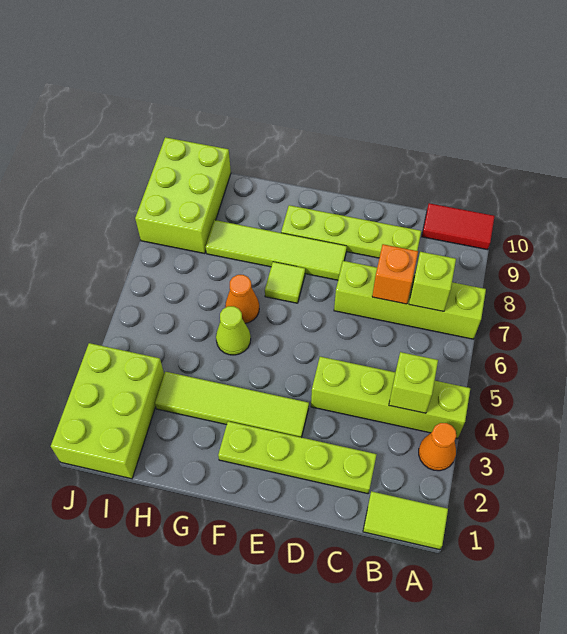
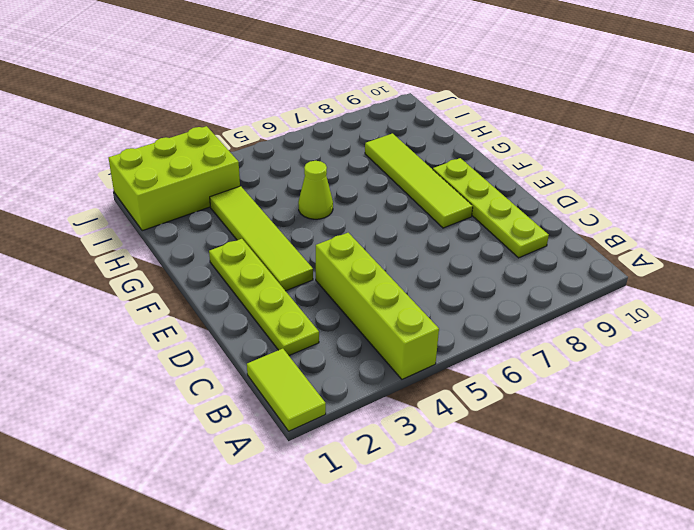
none -> orange 1x1 cone [419,423,456,471]
none -> lime 1x4 brick [334,261,486,339]
none -> red 1x2 tile [422,203,495,250]

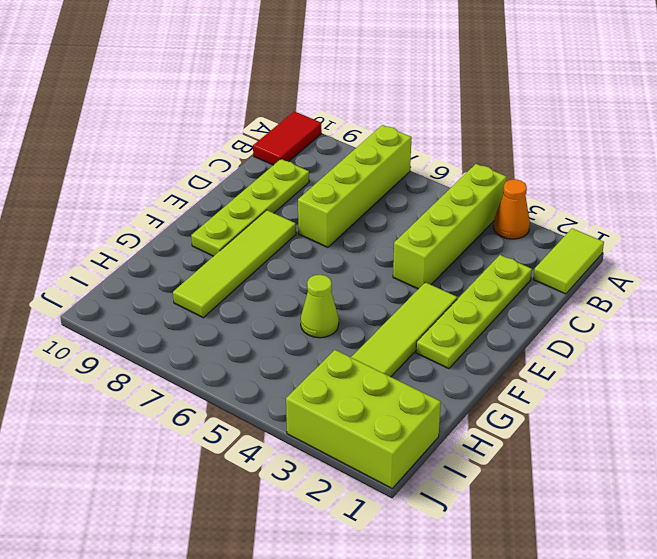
none -> lime 1x1 tile [265,262,305,303]
none -> orange 1x1 cone [225,275,259,323]
none -> lime 2x3 brick [135,137,231,254]

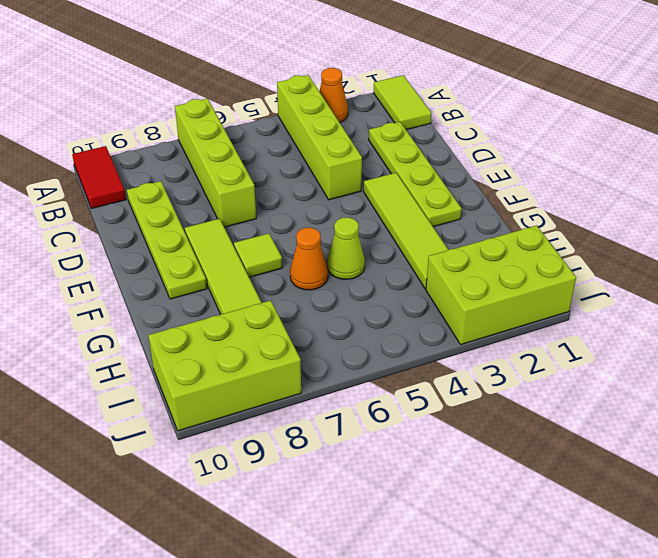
none -> lime 1x1 brick [389,352,438,413]
none -> lime 1x1 brick [409,252,456,311]
none -> orange 1x1 brick [372,244,418,304]

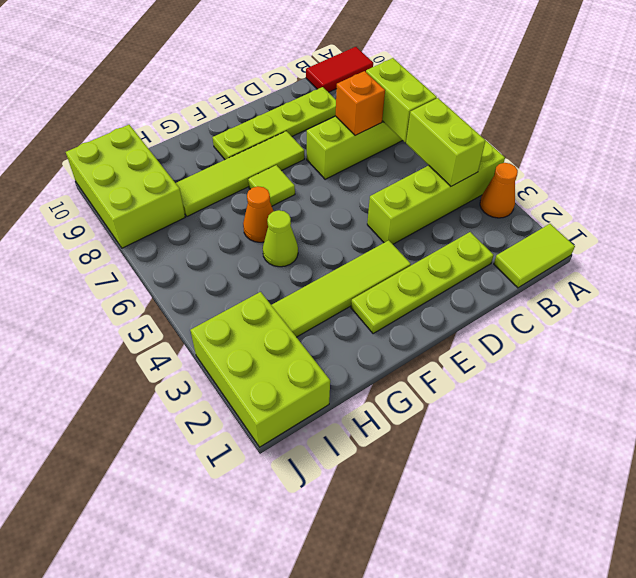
lime 1x2 brick [406,98,486,186] -> lime 1x1 brick [389,352,438,413]
lime 1x2 brick [366,58,437,142] -> lime 1x1 brick [409,252,456,311]

